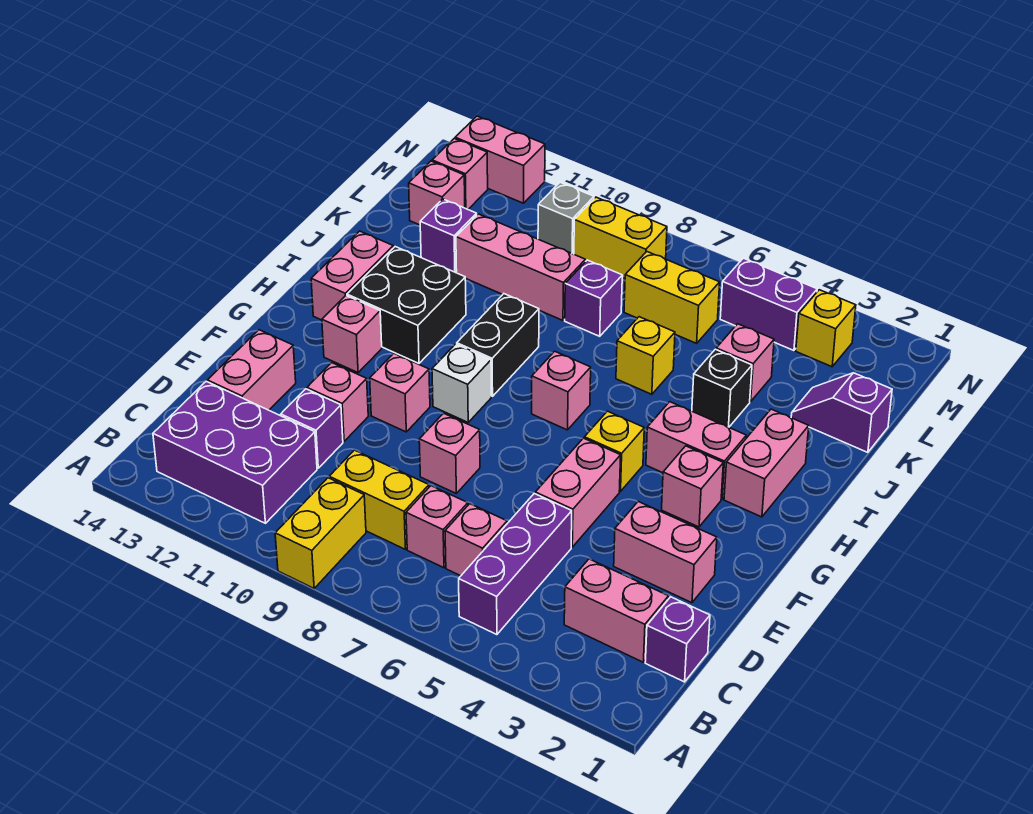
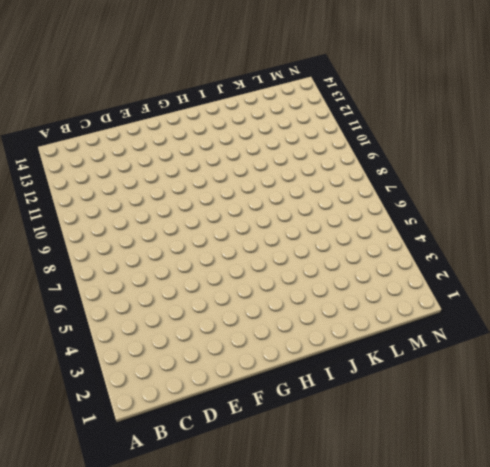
none -> yellow 1x2 brick [275,478,366,588]
none -> purple 1x3 brick [459,493,572,635]
none -> purple 2x3 brick [153,381,317,523]
none -> purple 1x1 brick [645,597,710,682]

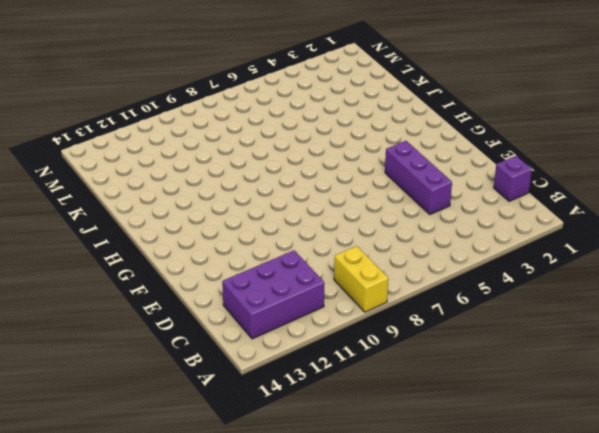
purple 1x3 brick [385,141,452,214] -> purple 1x3 brick moved to [459,493,572,635]
none -> pink 1x2 brick [564,559,669,662]
none -> pink 1x1 brick [445,504,507,576]
none -> pink 1x1 brick [406,486,468,568]
none -> yellow 1x2 brick [329,450,429,549]

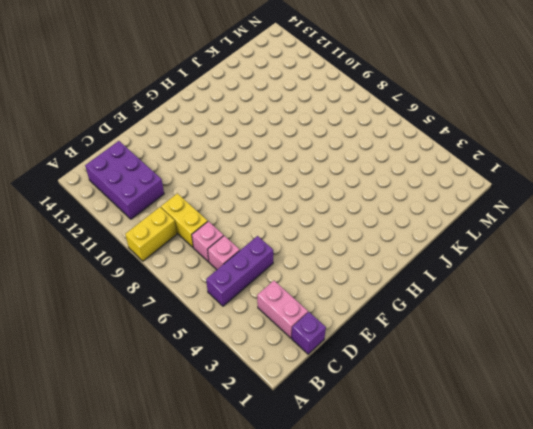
none -> purple 1x1 brick [281,389,343,468]
none -> pink 1x2 brick [207,330,296,410]
none -> pink 1x2 brick [614,502,717,603]
none -> pink 1x2 brick [535,438,621,547]

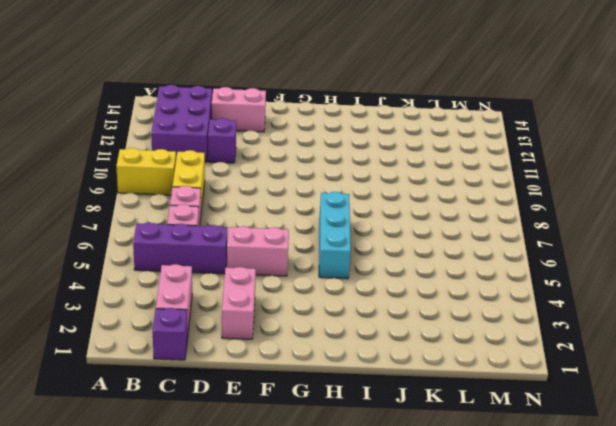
cyan 1x3 brick [319,192,351,279] -> pink 1x1 brick [532,351,591,430]
none -> pink 1x1 brick [419,413,480,493]
none -> pink 1x1 brick [307,363,368,441]
none -> pink 1x1 brick [370,353,430,432]
none -> pink 1x1 brick [662,446,723,527]

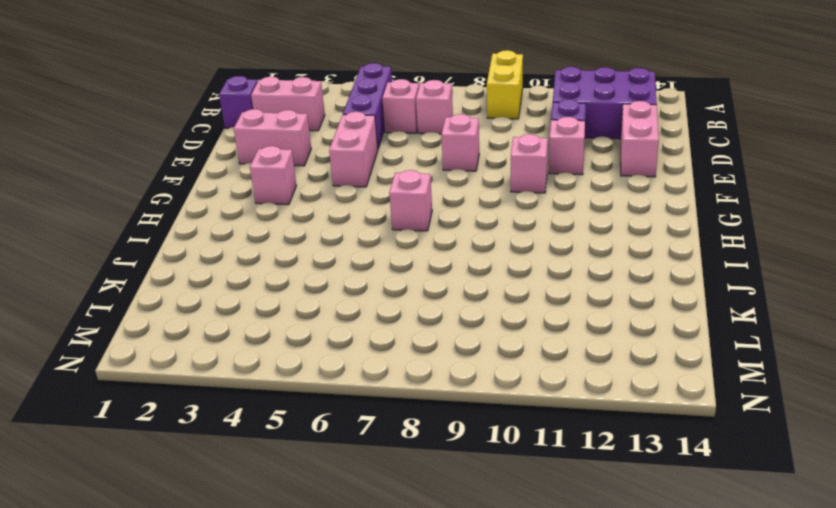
none -> yellow 1x2 brick [329,450,429,549]
none -> yellow 1x1 brick [584,411,644,491]
none -> white 1x1 brick [432,344,491,422]
none -> pink 1x1 brick [322,296,382,373]

